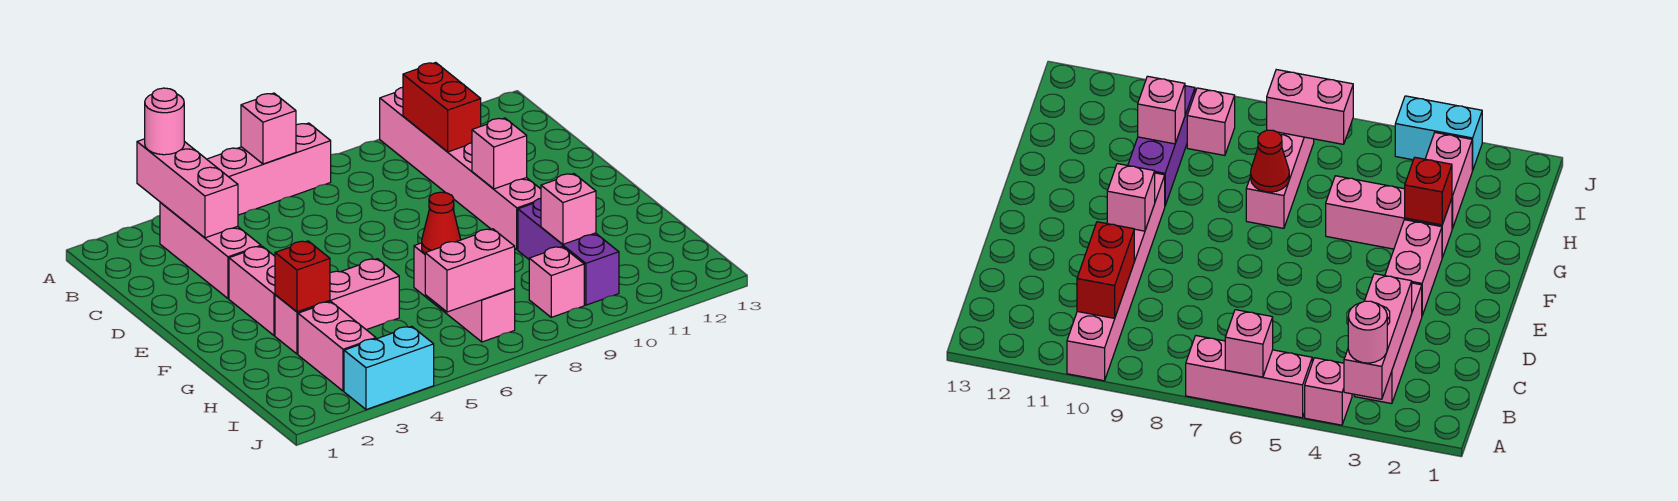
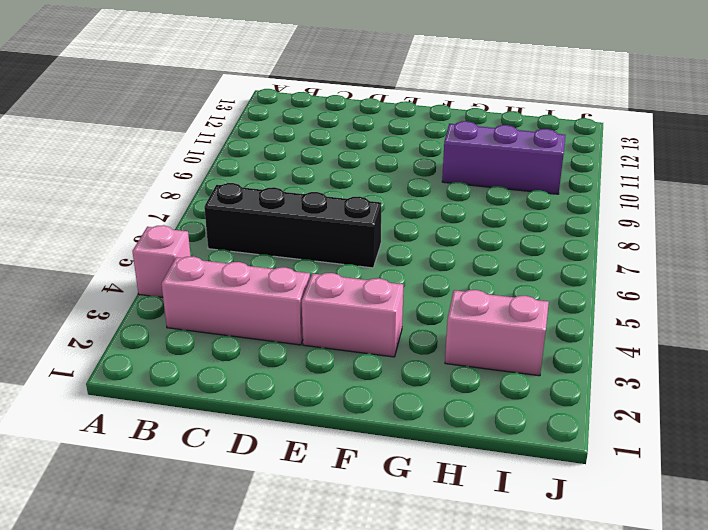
black 1x4 brick [204,183,382,268] -> none
none -> pink 1x3 brick [207,123,331,215]
none -> pink 1x6 brick [380,87,541,250]
none -> pink 1x3 brick [275,259,399,354]

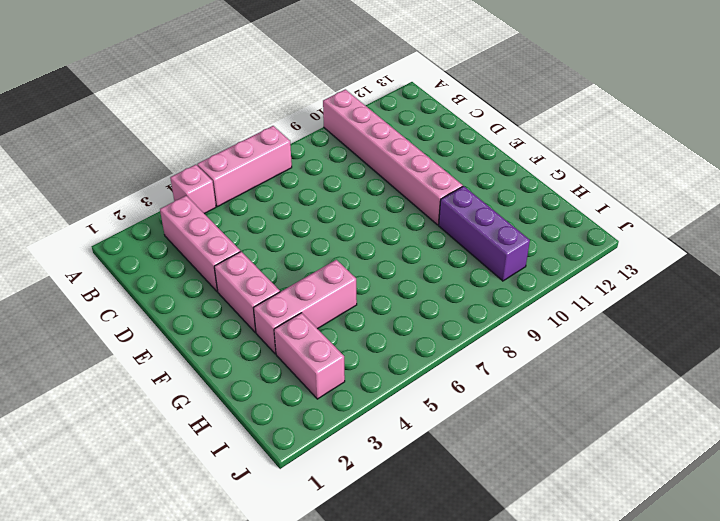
none -> pink 1x3 brick [414,243,515,342]
none -> pink 1x1 brick [529,247,584,317]
none -> cyan 1x2 brick [344,326,434,410]

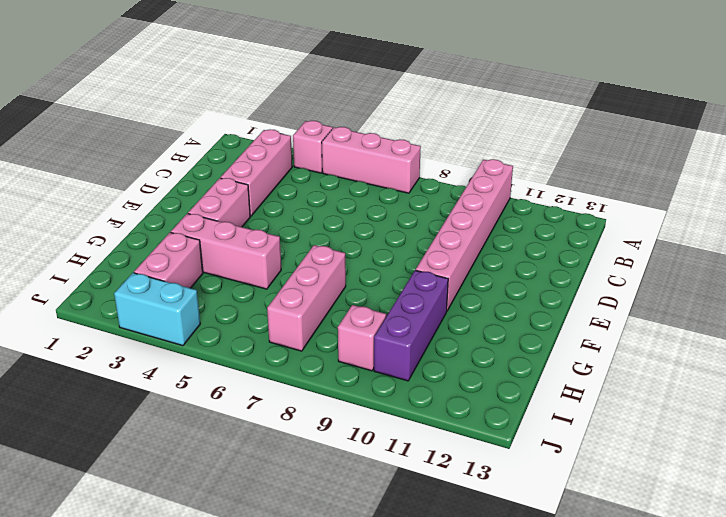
none -> pink 1x3 brick [137,139,238,238]
none -> pink 1x1 brick [241,93,296,164]
none -> red 1x2 brick [403,63,481,152]

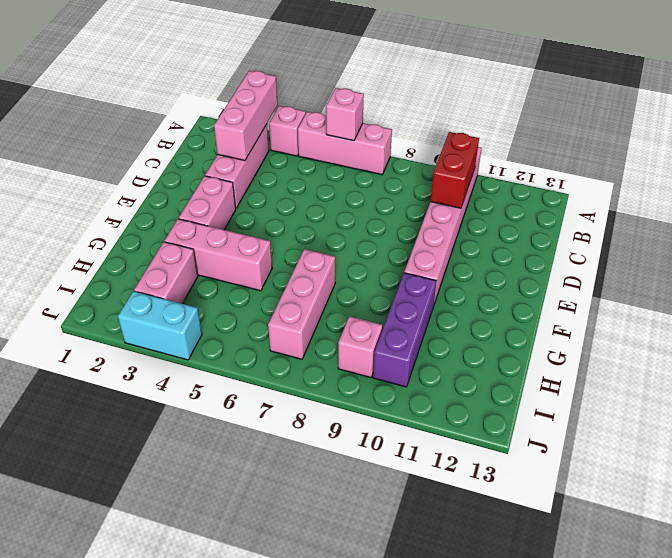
none -> pink 1x1 brick [472,118,527,189]
none -> red 1x1 brick [275,241,330,312]
none -> red 1x1 cone [422,192,461,254]

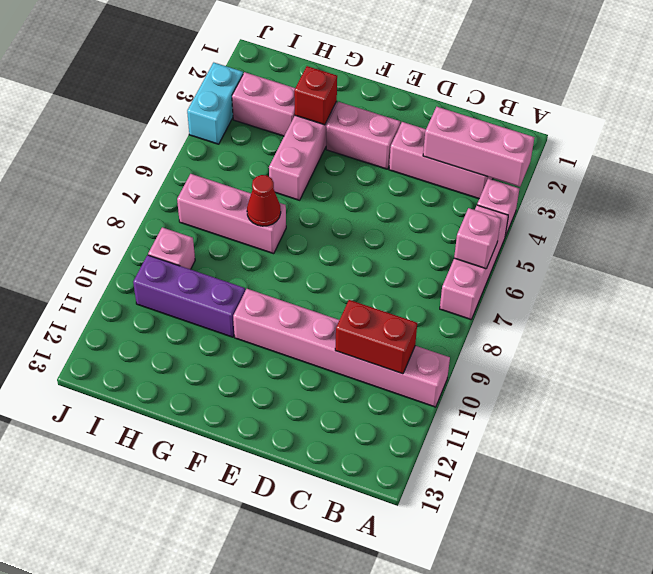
none -> pink 1x1 brick [472,118,527,189]
none -> pink 1x1 brick [541,174,596,244]
none -> pink 1x2 brick [425,229,515,312]

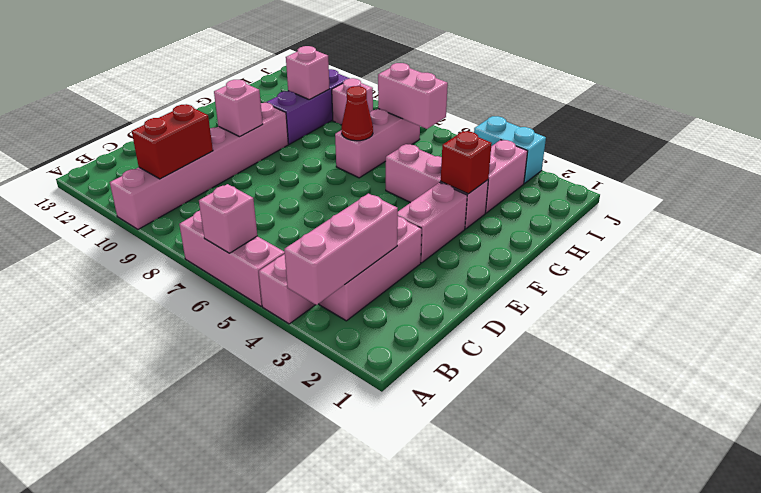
none -> pink 1x1 round brick [145,88,184,155]

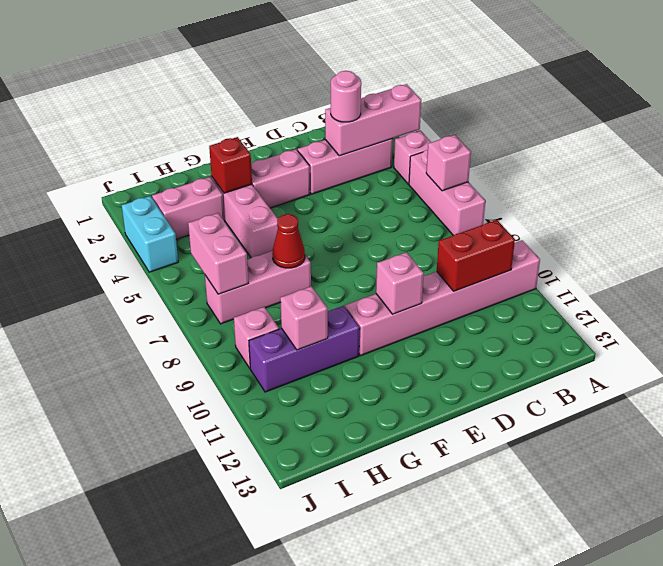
pink 1x1 round brick [331,71,361,122] -> pink 1x1 round brick moved to [145,88,184,155]

